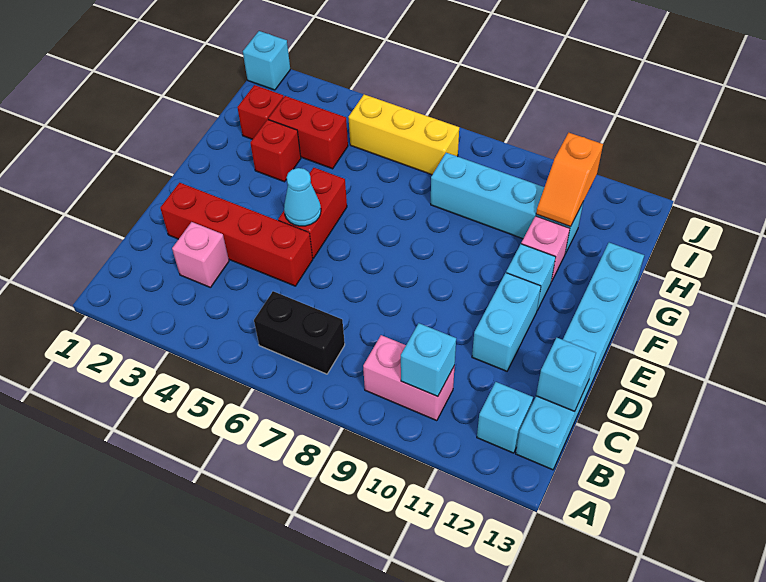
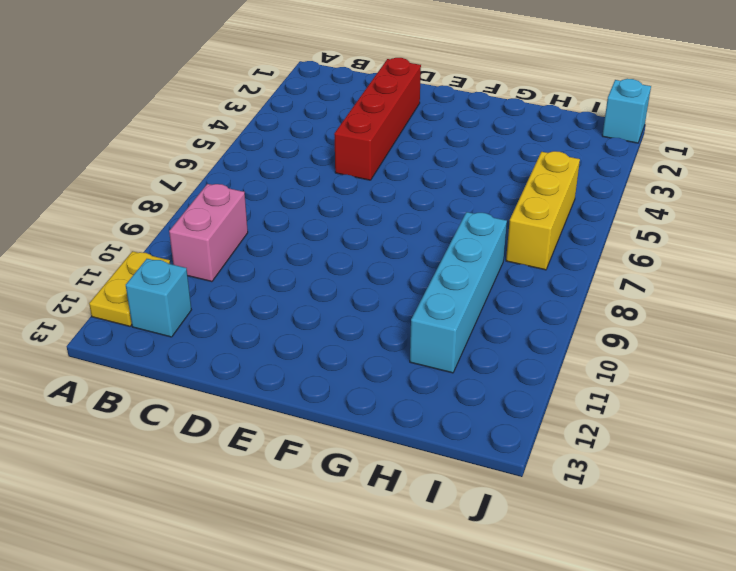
yellow 1x2 plate [89,251,170,326] -> none
none -> black 1x2 brick [254,291,345,374]
none -> cyan 1x6 brick [516,243,644,470]
none -> pink 1x1 brick [172,222,229,287]

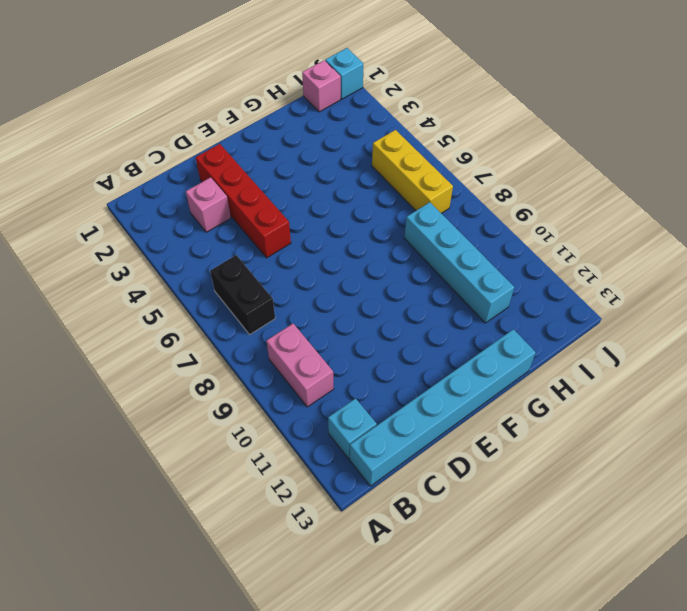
pink 1x1 brick [302,60,341,112] -> pink 1x1 brick moved to [521,216,570,282]
none -> cyan 1x2 brick [472,273,541,371]
none -> red 1x2 brick [278,168,347,258]
none -> cyan 1x1 brick [506,244,556,310]

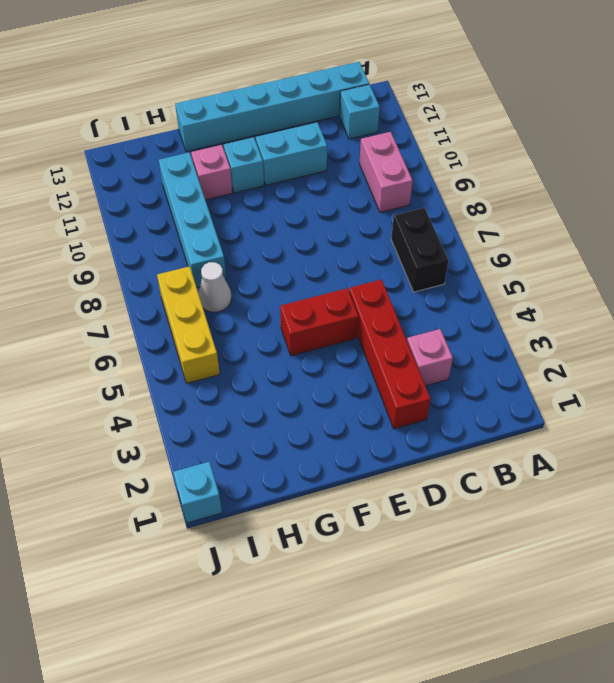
white 1x1 cone [198,262,232,312] -> none
none -> red 1x1 brick [250,119,301,182]
none -> red 1x1 brick [237,85,284,139]
none -> red 1x2 brick [268,96,348,169]

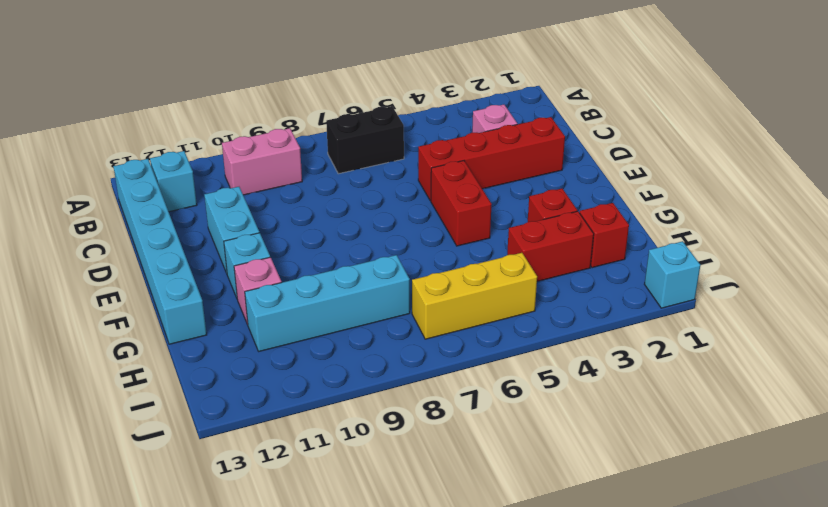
none -> cyan 1x1 brick [401,323,456,397]
none -> cyan 1x1 brick [536,338,596,411]
none -> cyan 1x1 cone [284,168,321,226]

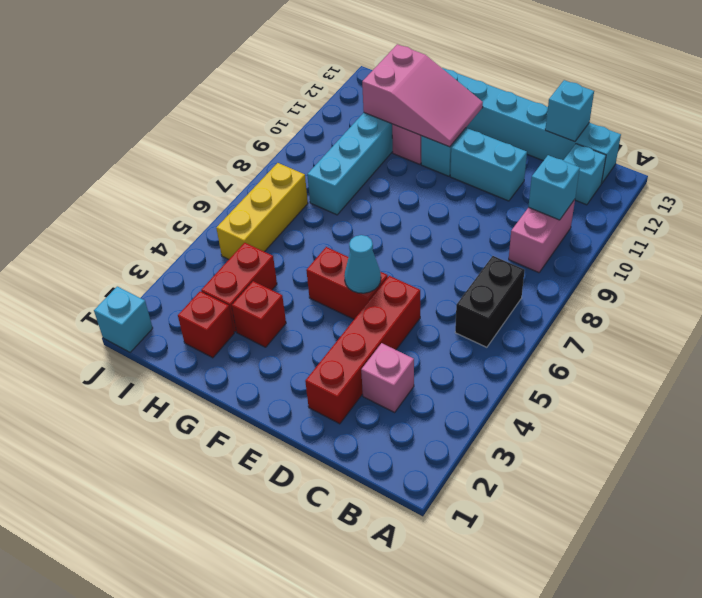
pink 2x3 slope [362,44,483,147] -> orange 1x2 slope [536,133,603,227]

